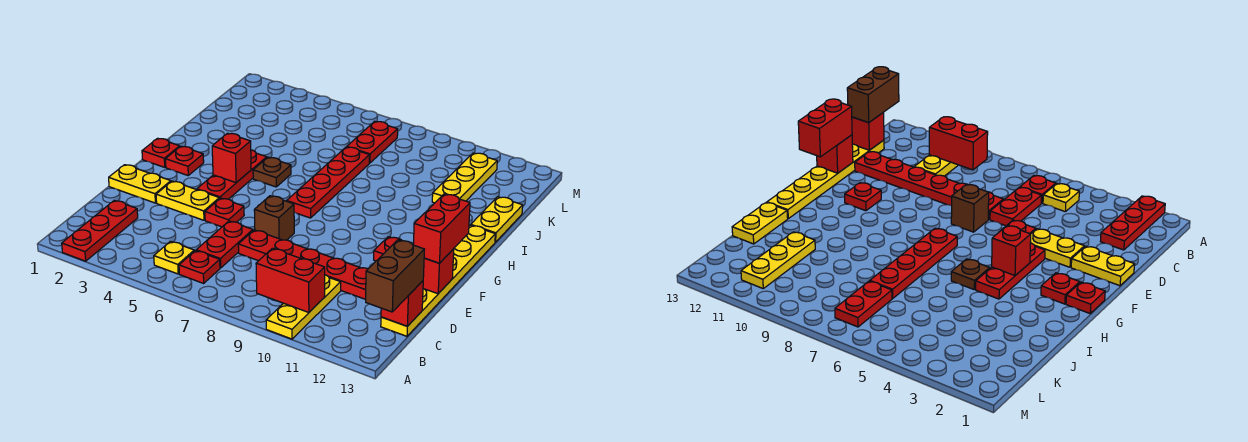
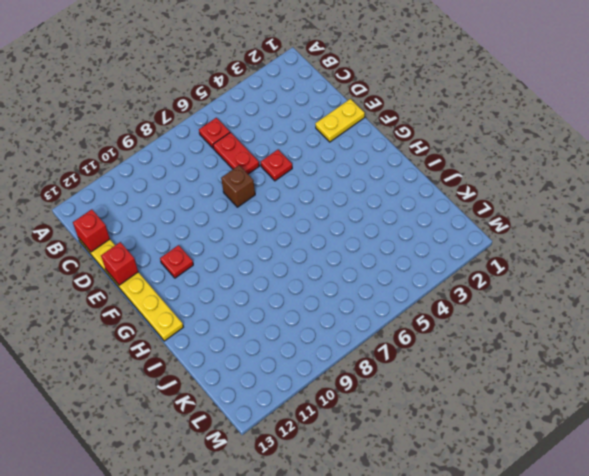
none -> red 1x3 plate [62,200,138,261]
none -> yellow 1x3 plate [266,275,341,339]
none -> yellow 1x1 plate [154,241,194,274]

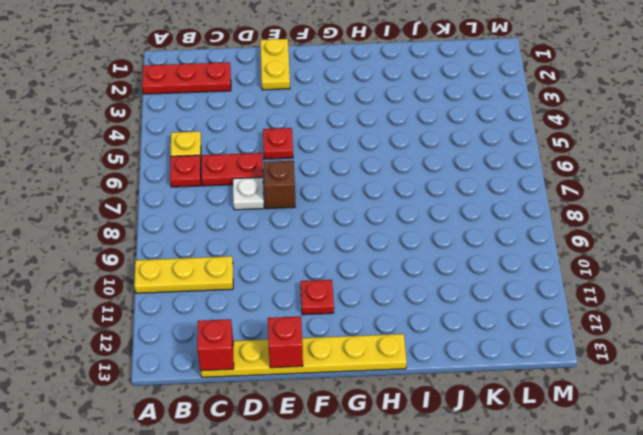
white 1x1 plate [233,177,264,210] -> red 1x6 plate [238,230,368,299]
none -> yellow 1x2 plate [156,181,219,220]
none -> red 1x3 plate [197,150,267,199]
none -> red 1x1 plate [142,138,180,167]

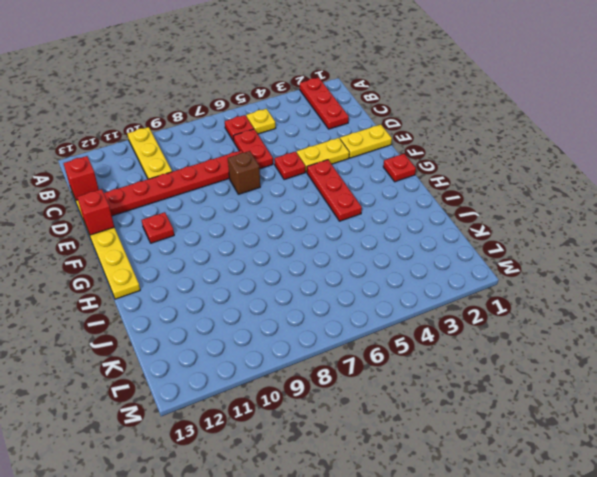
none -> red 1x1 plate [165,146,204,175]
none -> red 1x4 plate [287,147,369,218]
none -> brown 1x1 plate [253,157,291,187]

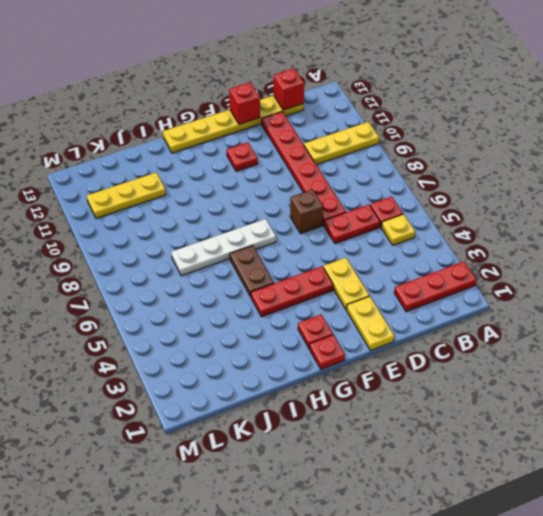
white 1x4 plate [171,219,276,276] -> red 1x4 plate [287,147,369,218]
brown 1x2 plate [230,246,274,297] -> brown 1x1 plate [253,157,291,187]
none -> red 1x1 plate [205,198,244,227]
none -> yellow 1x2 plate [471,197,523,242]
none -> red 1x2 plate [347,121,398,163]

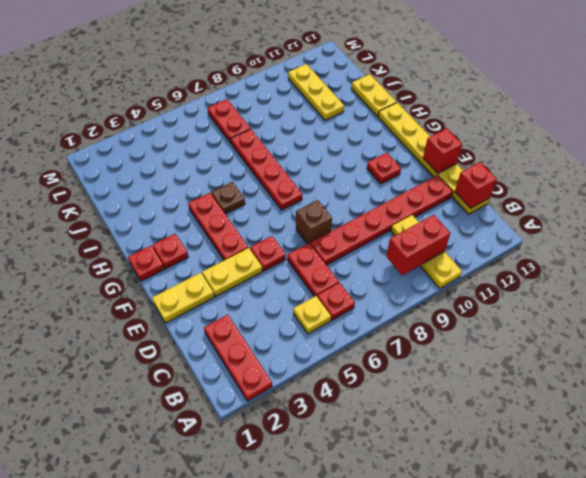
none -> red 1x1 brick [212,133,251,183]
none -> brown 1x2 brick [366,240,425,312]
none -> red 1x2 brick [413,194,470,263]

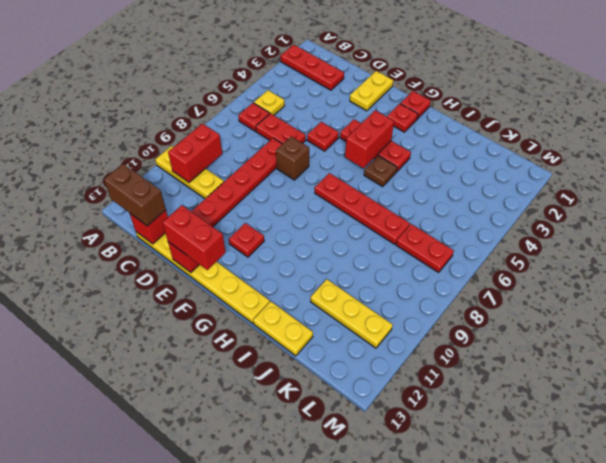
red 1x2 brick [345,110,394,168] -> red 1x1 brick [212,133,251,183]
none -> yellow 1x2 plate [156,181,219,220]

